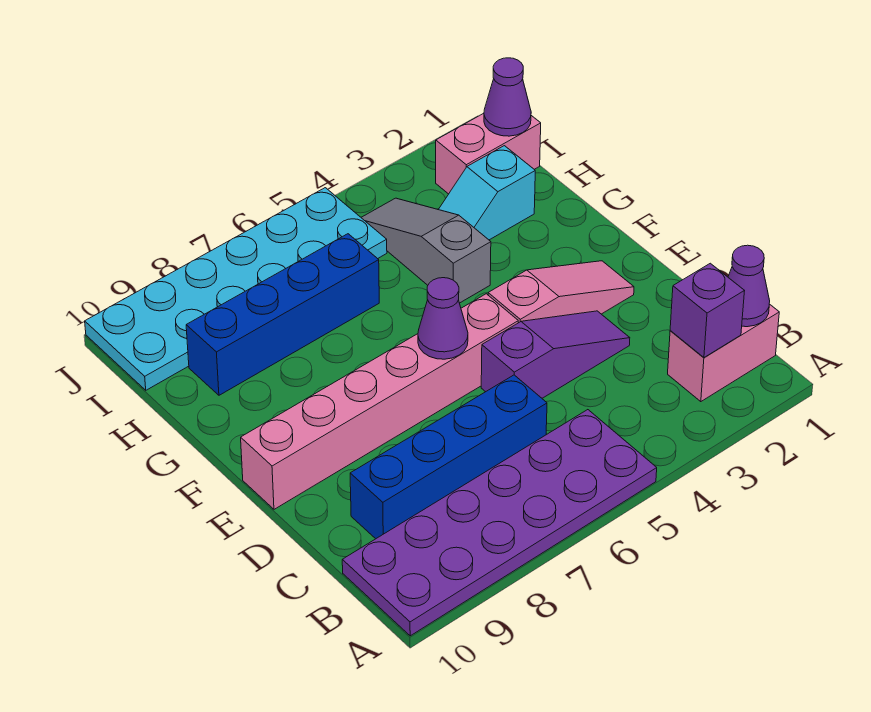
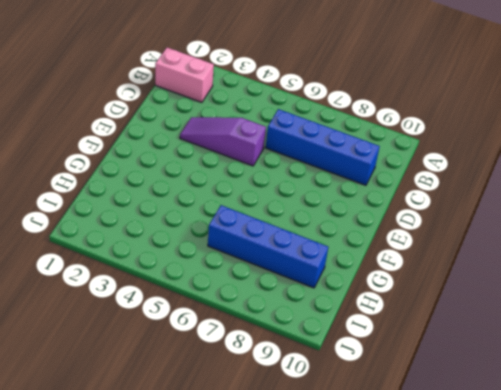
none -> purple 2x6 plate [342,410,657,636]
none -> pink 1x3 slope [488,261,634,323]
none -> pink 1x6 brick [241,294,518,509]

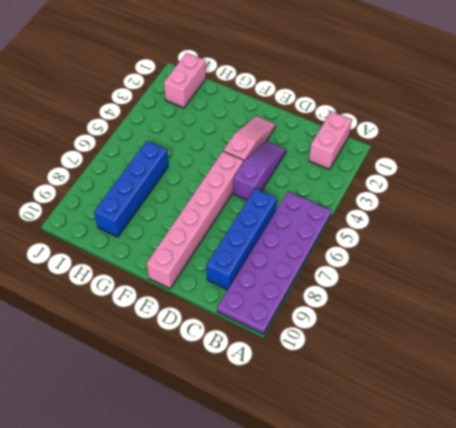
none -> grey 1x3 slope [361,198,491,303]
none -> cyan 1x2 slope [438,146,535,240]
none -> cyan 2x6 plate [85,188,387,390]

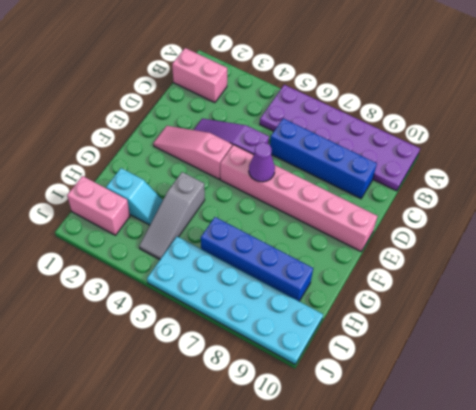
none -> purple 1x1 cone [728,245,770,327]
none -> purple 1x1 brick [670,263,744,357]
none -> purple 1x1 cone [484,58,531,136]

